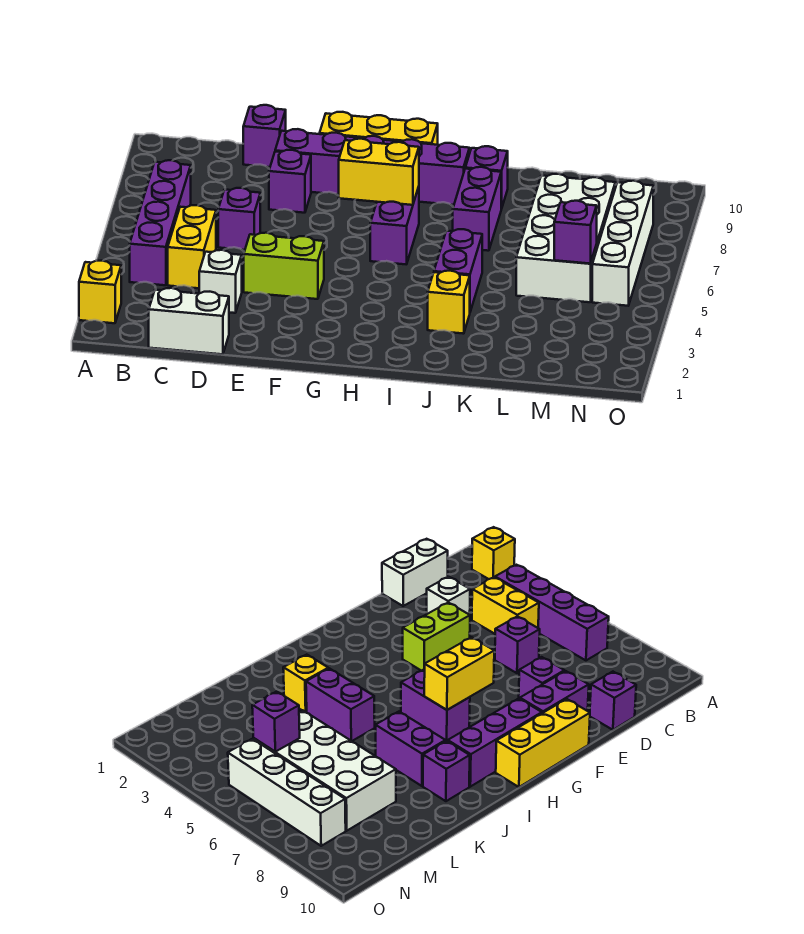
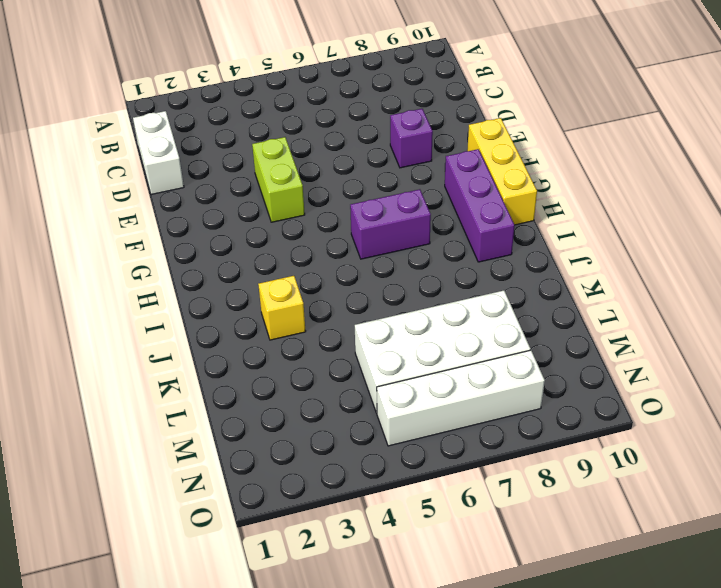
none -> yellow 1x1 brick [79,261,121,323]
none -> purple 1x4 brick [130,160,191,285]
none -> yellow 1x2 brick [168,205,216,288]

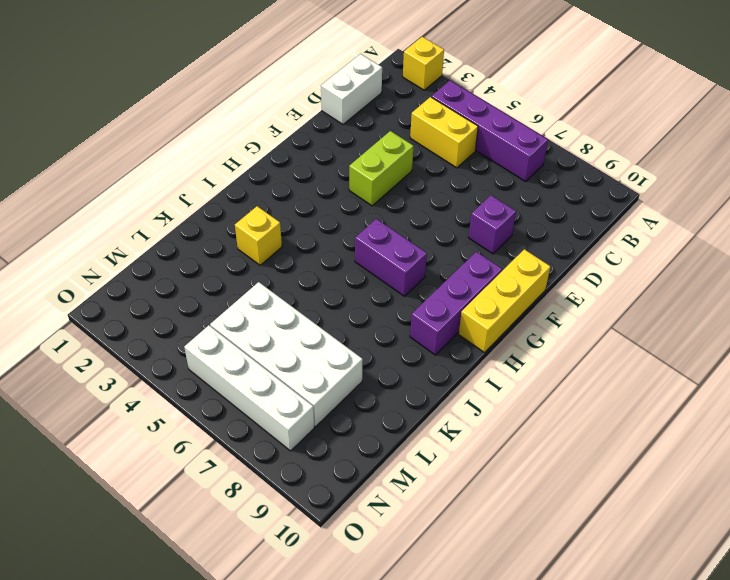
none -> white 1x1 brick [199,250,242,313]
none -> purple 1x1 brick [218,188,260,250]
none -> purple 1x1 brick [243,105,286,167]

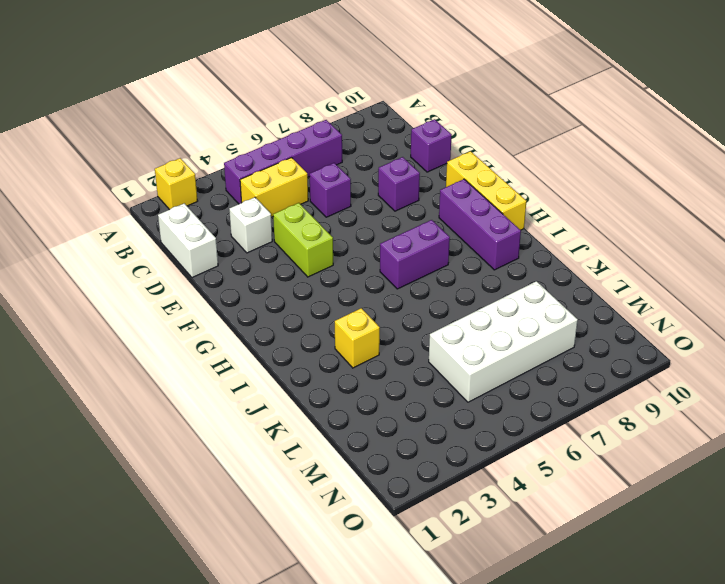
none -> purple 1x2 brick [275,129,355,195]
none -> purple 1x2 brick [434,229,482,312]
none -> purple 1x2 brick [453,167,501,251]

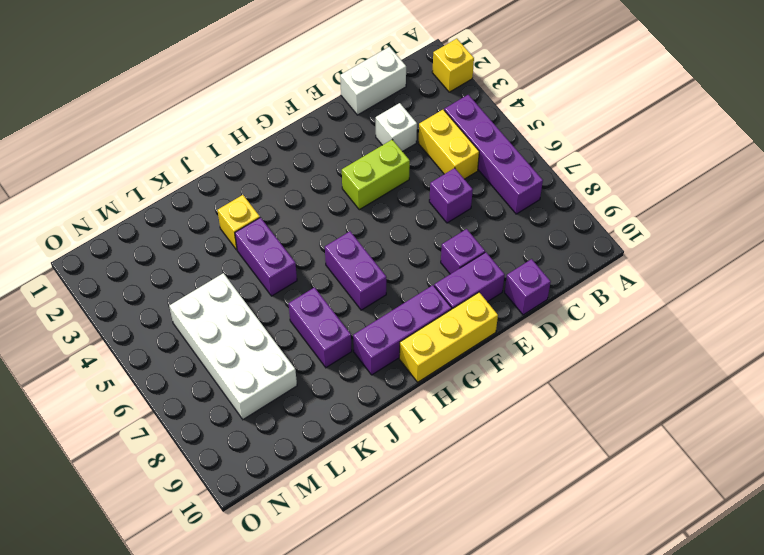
none -> purple 1x1 brick [465,146,508,209]
none -> white 1x4 brick [592,181,653,306]
none -> yellow 1x2 brick [339,139,419,205]

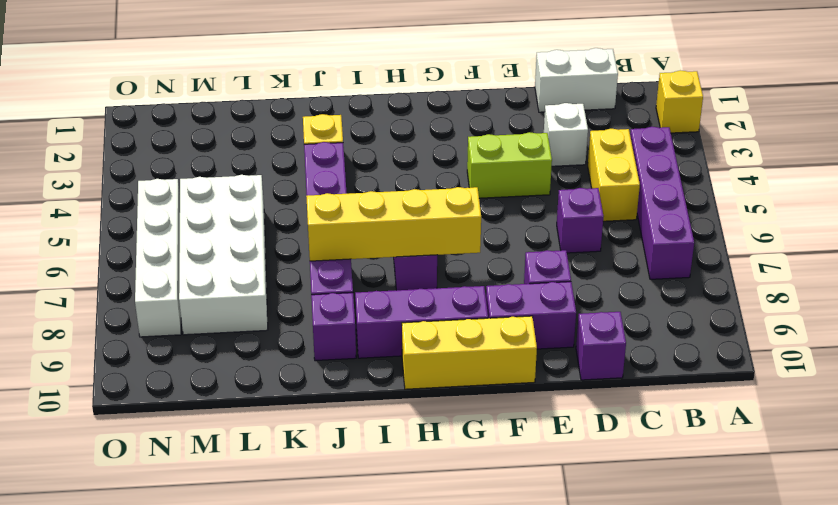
yellow 1x4 brick [306,187,481,261] -> yellow 1x2 brick [339,139,419,205]
none -> purple 1x1 brick [554,201,597,264]

